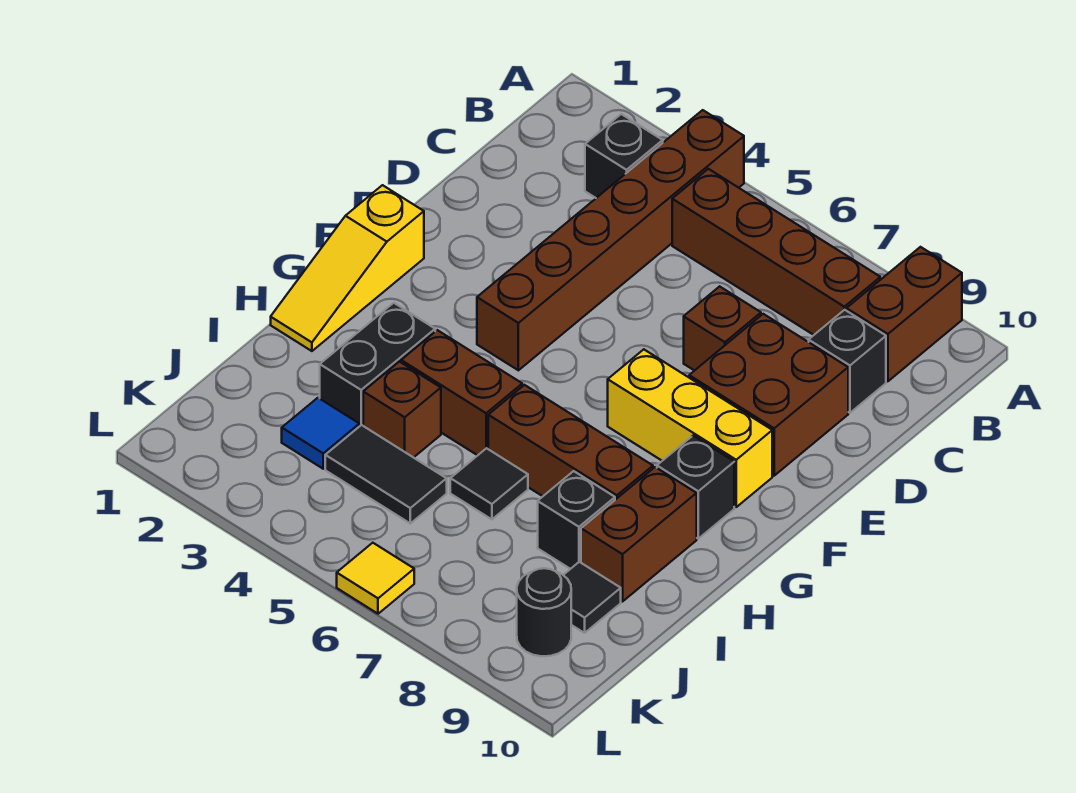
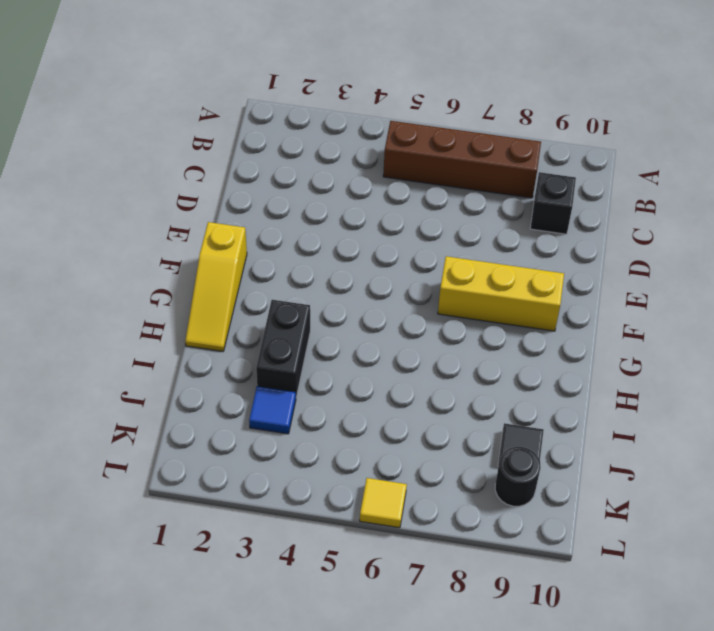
none -> brown 1x6 brick [477,110,744,370]
none -> brown 1x2 brick [846,247,962,381]
none -> black 1x1 brick [585,114,663,198]

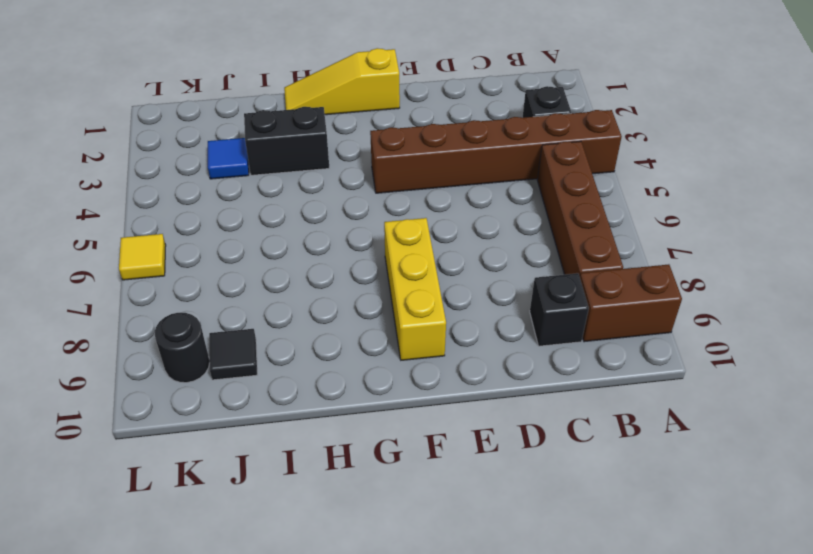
none -> brown 1x1 brick [684,286,761,371]
none -> brown 2x2 brick [689,314,848,476]
none -> black 1x1 brick [657,436,734,539]

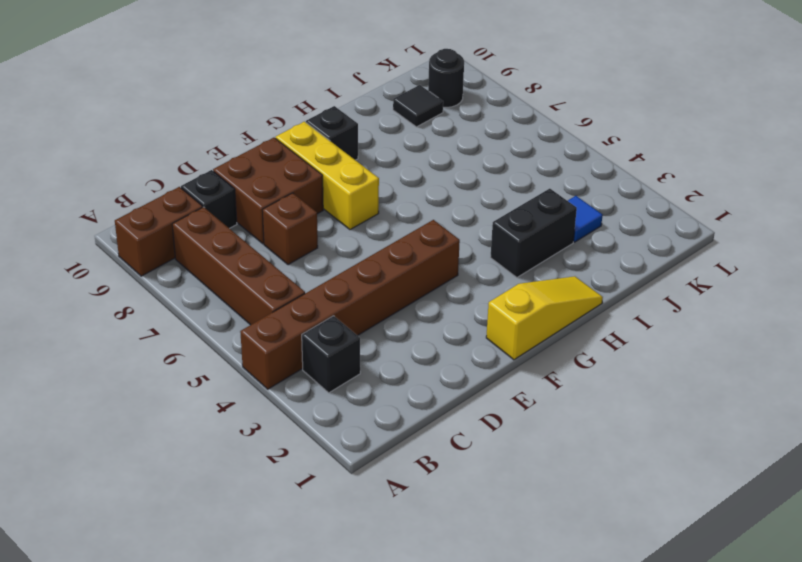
none -> brown 1x2 brick [401,330,522,455]
none -> brown 1x3 brick [488,385,653,500]
none -> brown 1x2 brick [581,467,697,602]

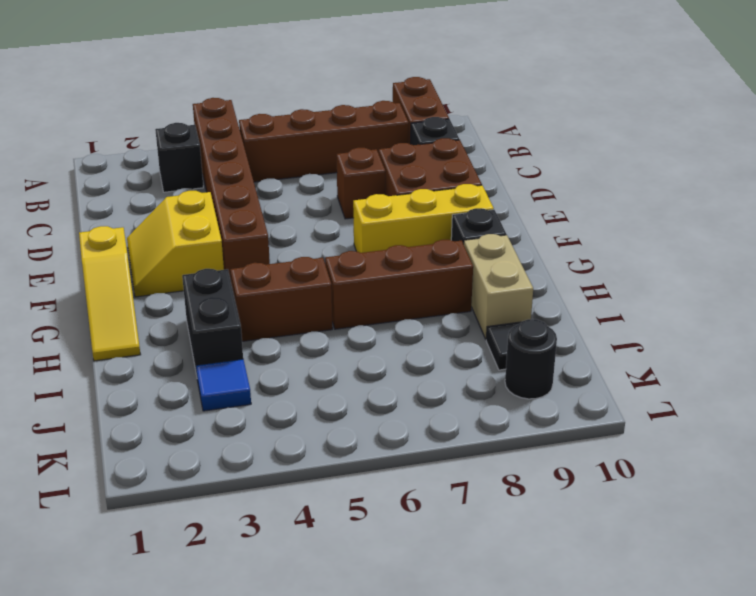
yellow 2x2 slope [127,191,224,297] -> none
tan 1x2 brick [464,234,533,339] -> brown 1x2 brick [581,467,697,602]
none -> brown 1x1 brick [363,362,441,458]
none -> black 1x1 tile [450,448,528,519]
none -> black 1x1 brick [538,471,615,569]

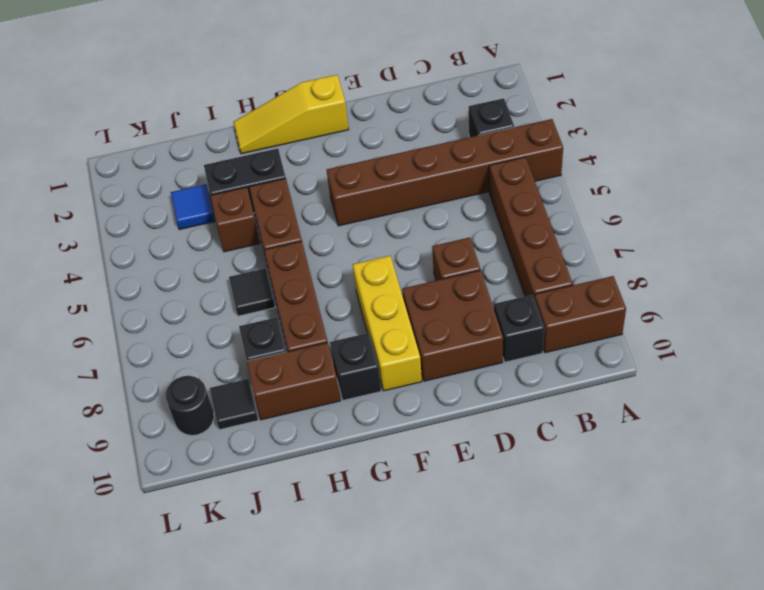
none -> black 1x2 tile [325,425,447,523]
none -> yellow 1x1 tile [337,543,414,614]

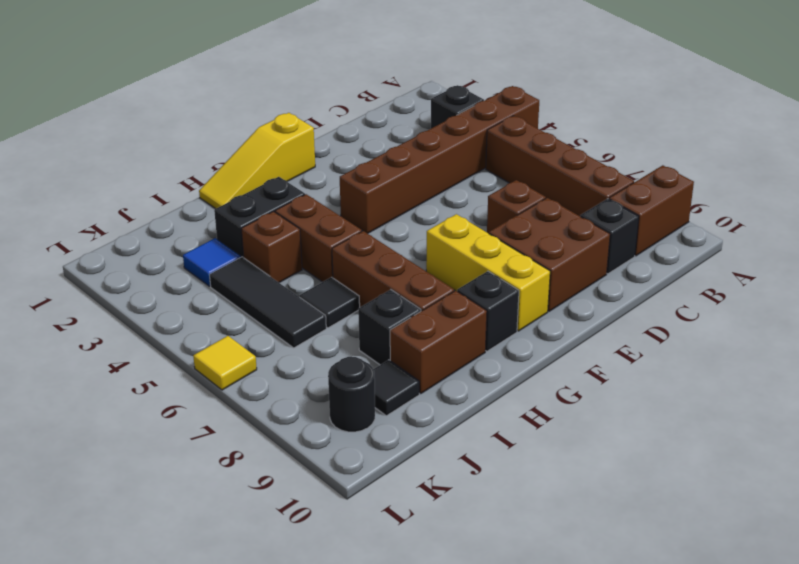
black 1x3 tile [209,257,326,348] -> black 1x2 tile [325,425,447,523]

